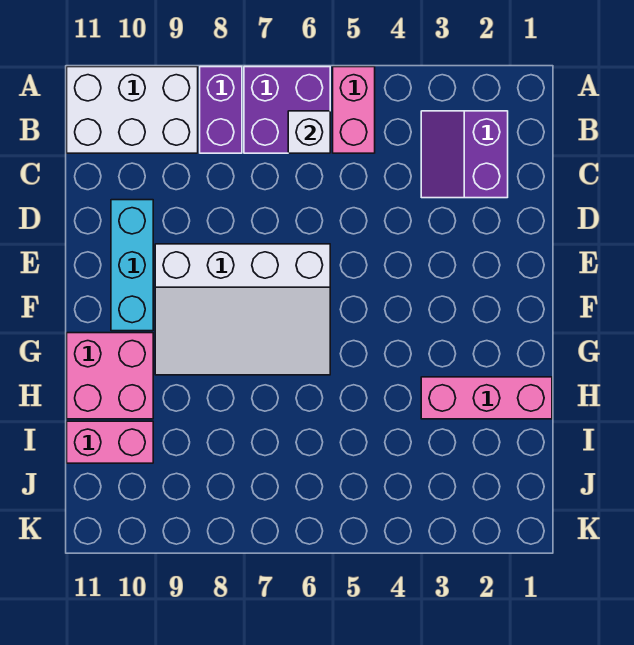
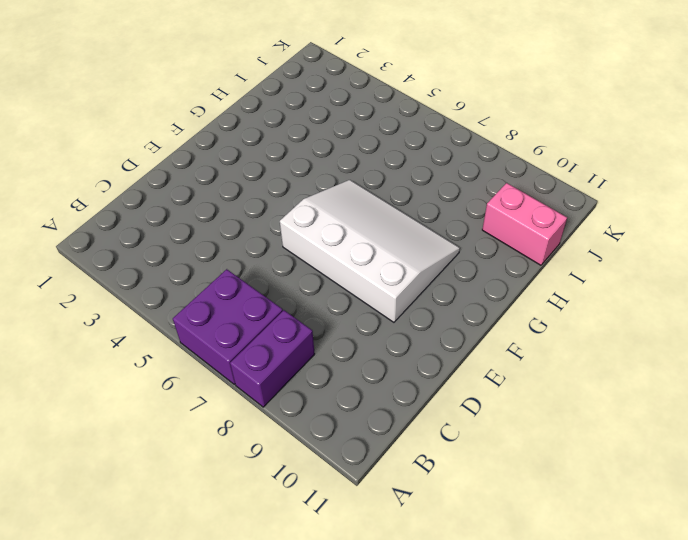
none -> pink 1x2 brick [333,67,375,153]
none -> white 2x3 brick [67,67,198,153]

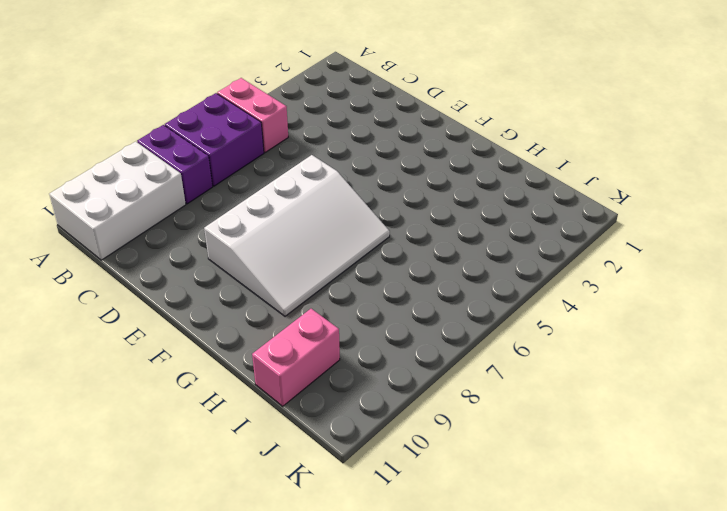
none -> purple 2x2 slope [421,111,508,198]
none -> cyan 1x3 brick [111,200,153,331]

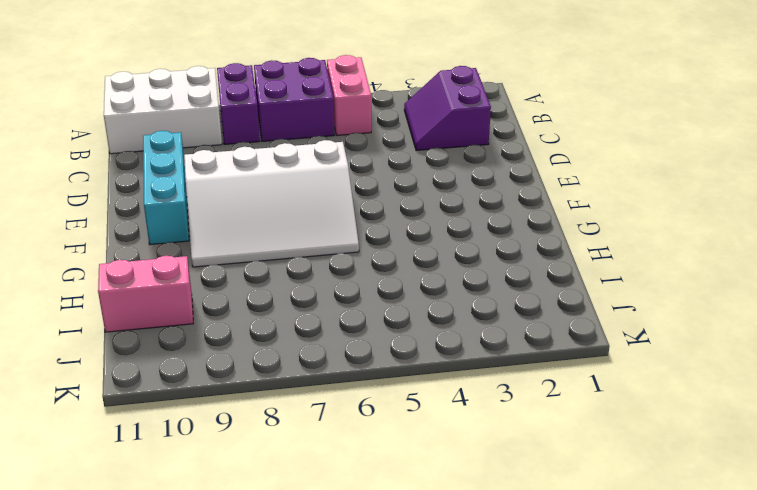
none -> pink 2x2 brick [67,333,153,419]
none -> pink 1x3 brick [421,377,552,419]

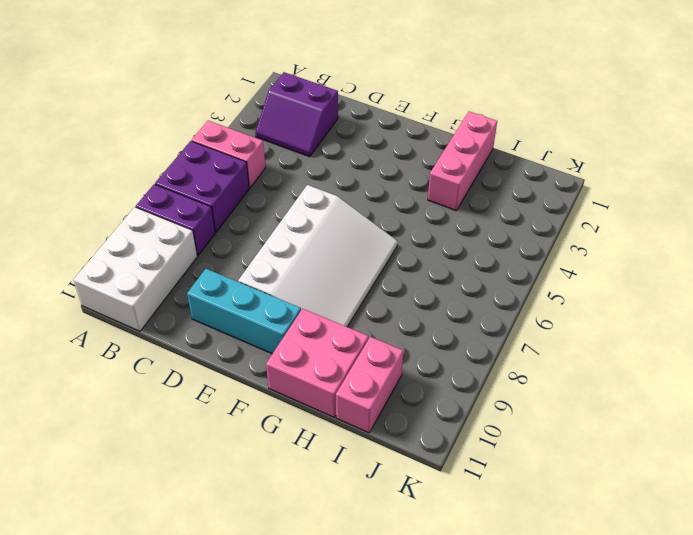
none -> white 1x1 brick [288,111,330,153]

